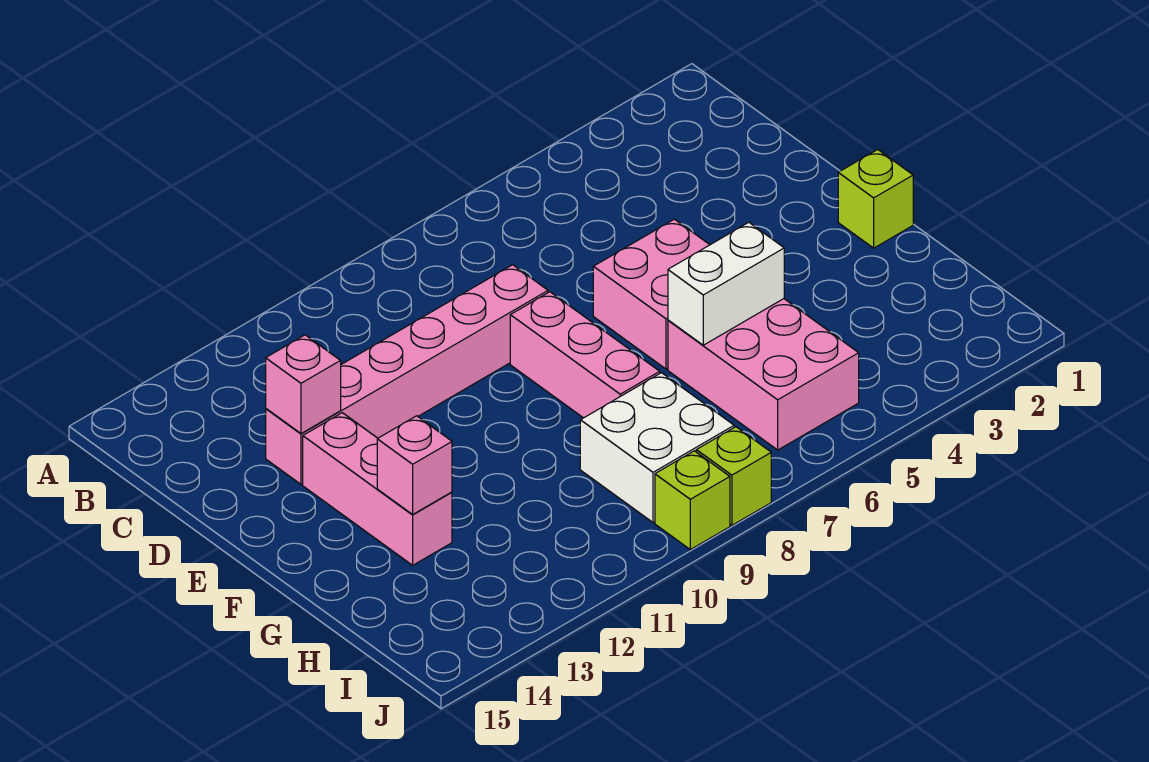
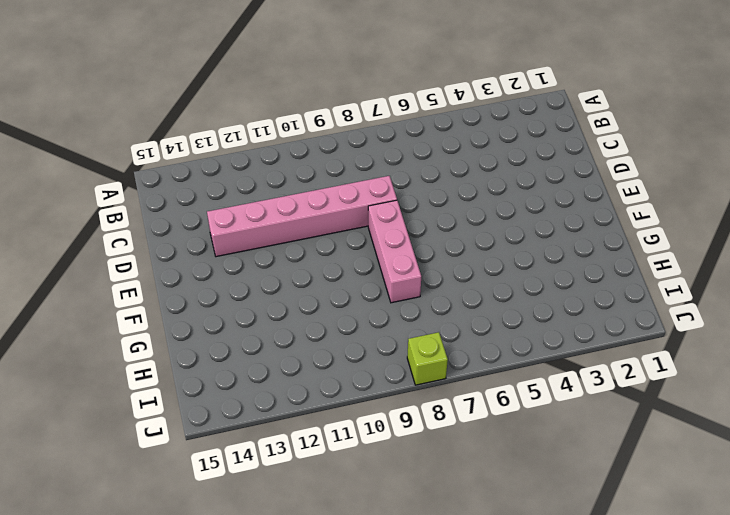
none -> pink 2x2 brick [593,219,710,369]
none -> pink 1x3 brick [303,413,452,565]
none -> lime 1x1 brick [838,149,913,248]

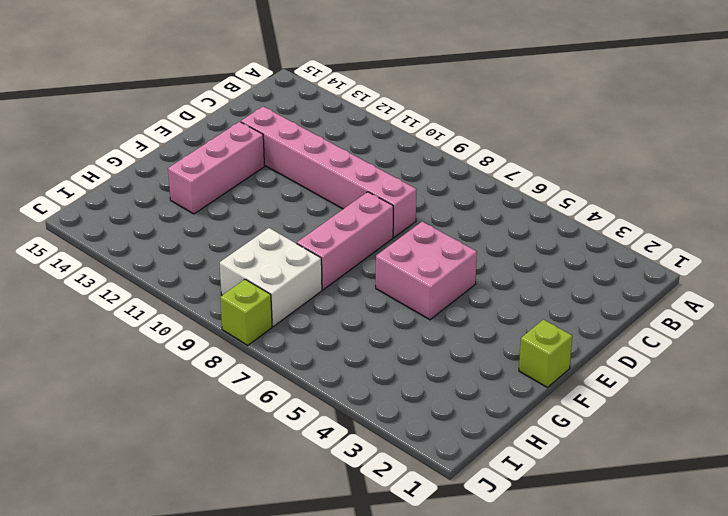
none -> pink 2x3 brick [668,299,859,450]
none -> lime 1x1 brick [655,451,730,550]
none -> pink 1x1 brick [266,335,341,434]

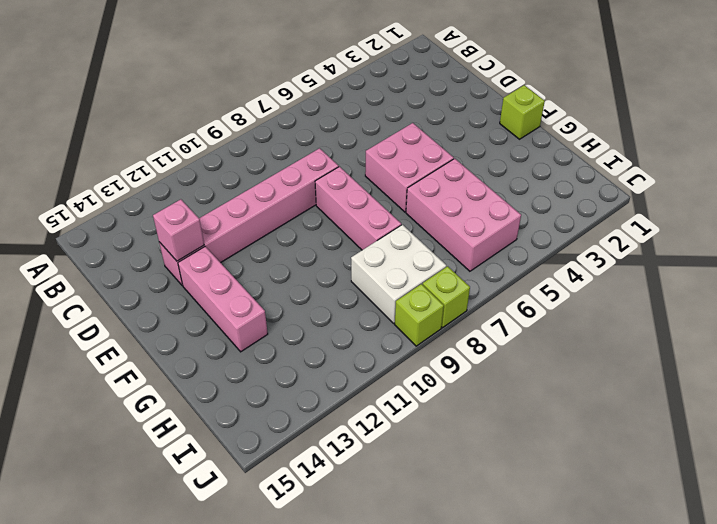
none -> white 1x2 brick [668,222,784,345]
none -> pink 1x1 brick [377,416,452,514]

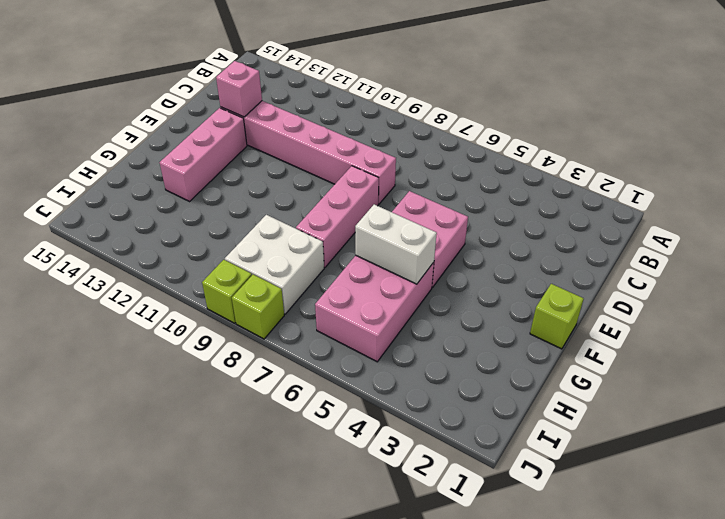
none -> pink 1x1 brick [377,416,452,514]

